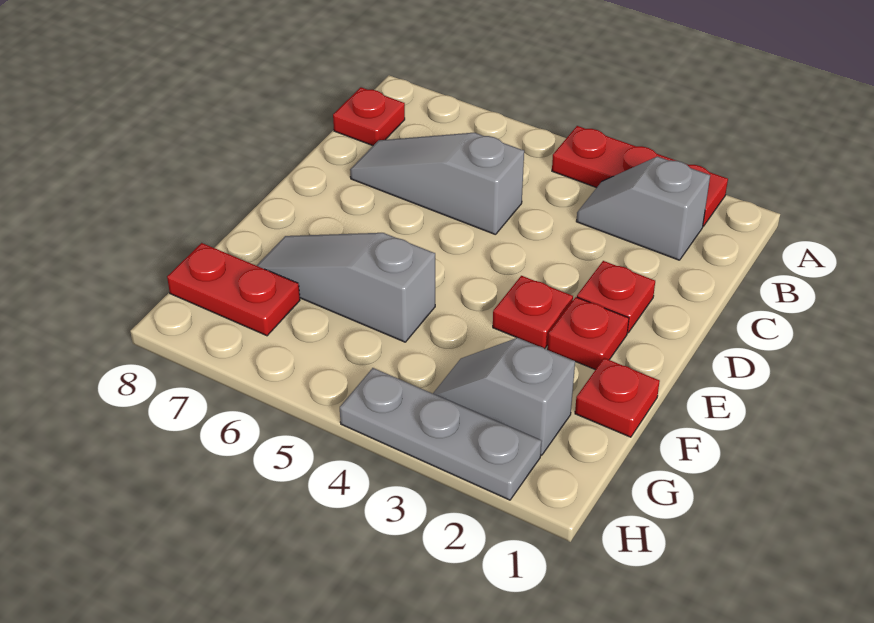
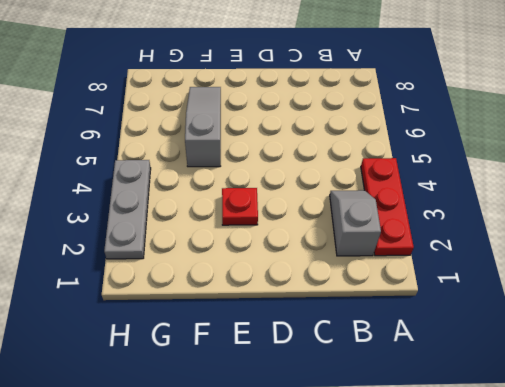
none -> red 1x1 plate [333,87,405,146]
none -> grey 1x3 slope [350,133,524,235]
none -> red 1x1 plate [577,261,655,333]

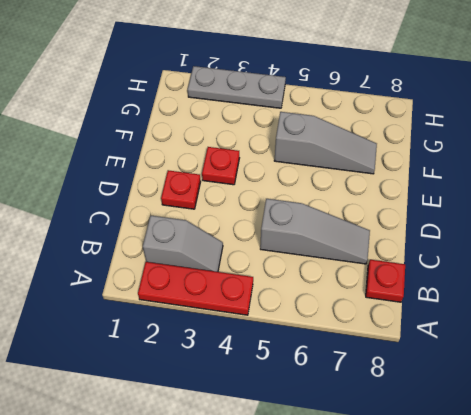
none -> red 1x1 plate [547,297,629,370]
none -> red 1x1 plate [575,358,660,437]
none -> grey 1x2 slope [433,338,575,455]

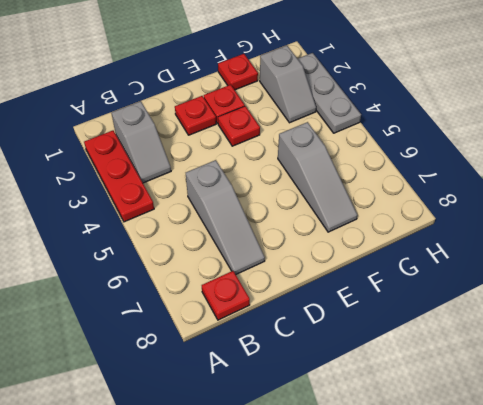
none -> red 1x2 plate [167,243,300,336]

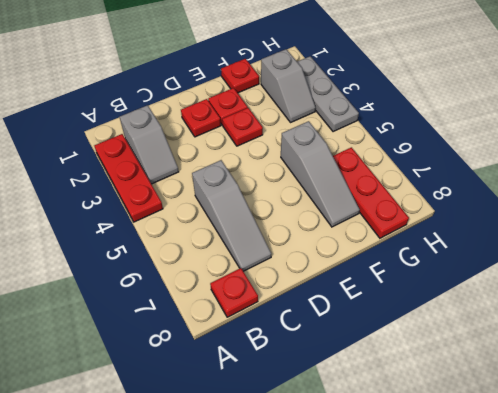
red 1x3 plate [333,147,409,238] -> red 1x2 plate [167,243,300,336]

